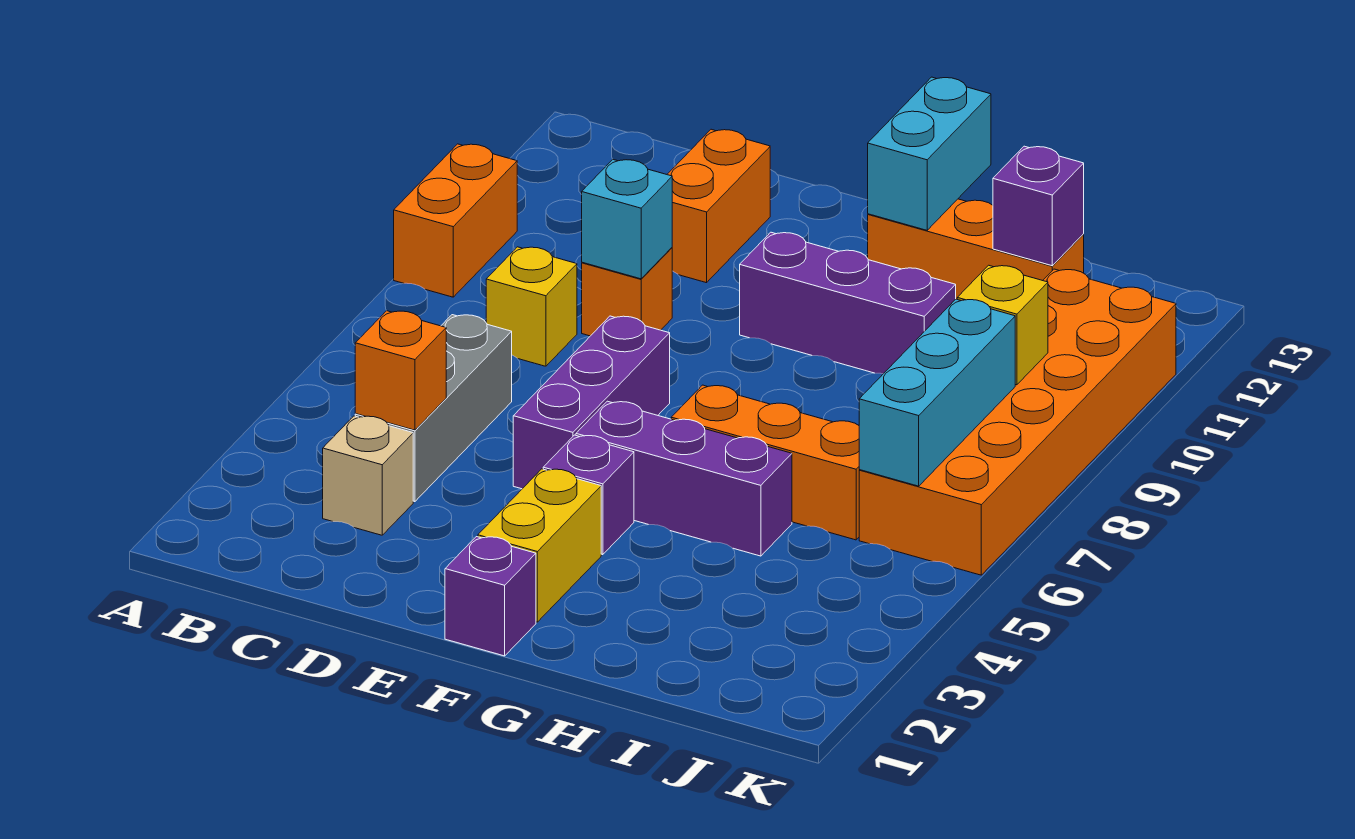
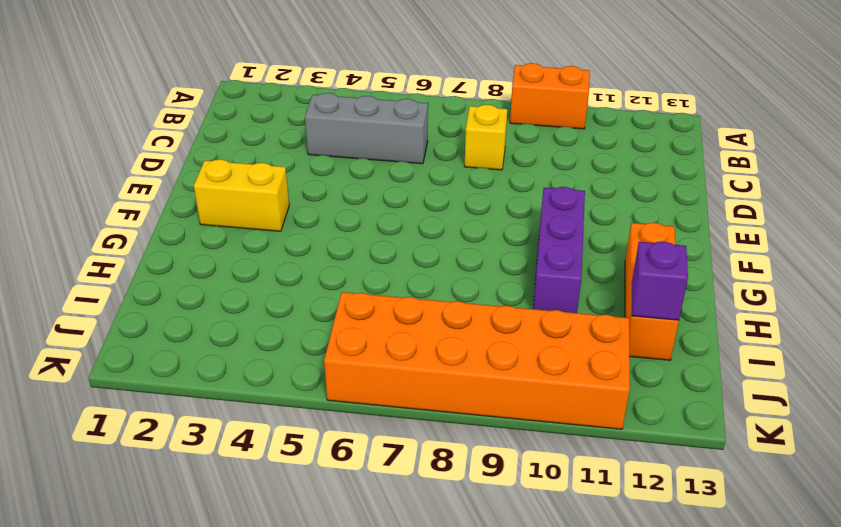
none -> tan 1x1 brick [323,416,413,535]
none -> orange 1x1 brick [582,248,672,336]
none -> orange 1x2 brick [667,129,770,283]

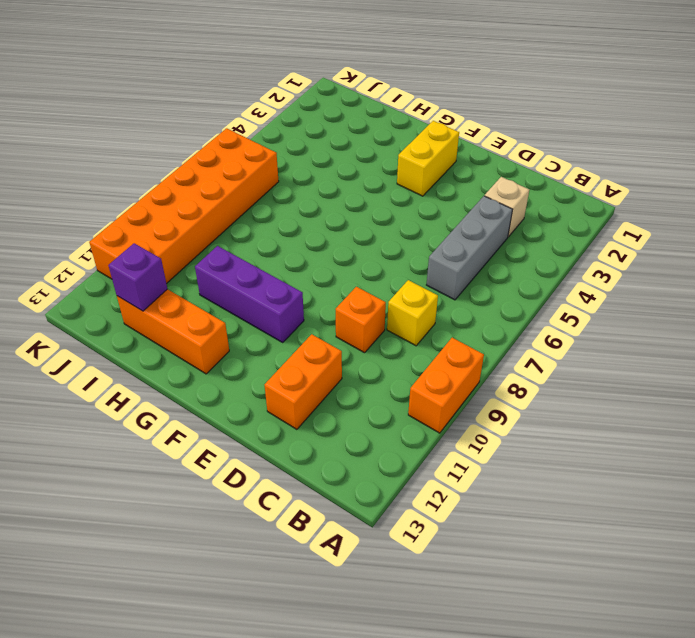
none -> purple 1x3 brick [513,316,670,489]
none -> purple 1x1 brick [445,537,536,656]
none -> purple 1x1 brick [543,435,634,555]

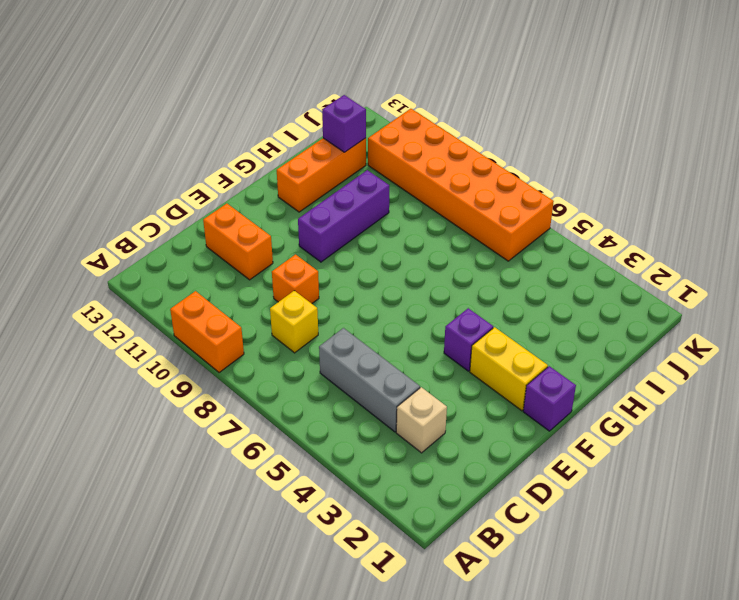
none -> purple 1x3 brick [513,316,670,489]
none -> purple 1x3 brick [576,401,792,556]
none -> orange 1x3 brick [671,385,859,540]

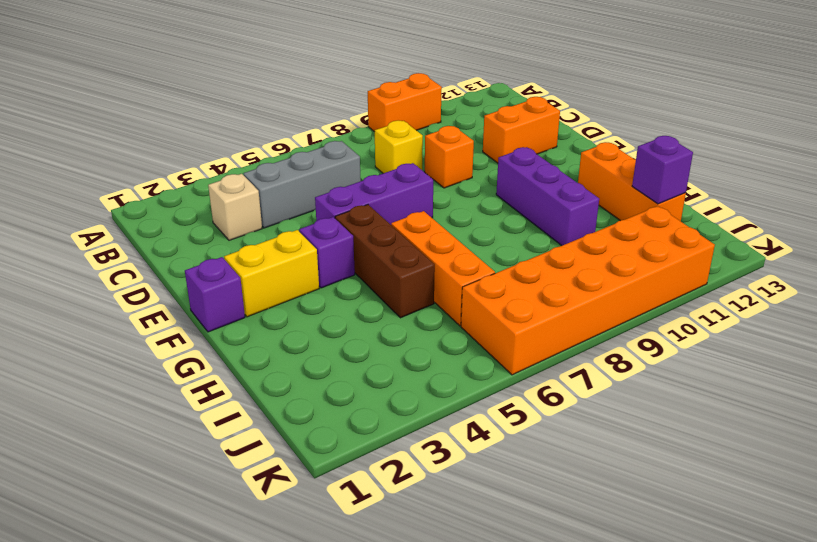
brown 1x3 brick [335,205,435,318] -> purple 1x3 brick [576,401,792,556]
none -> orange 1x1 brick [355,311,446,430]
none -> cyan 1x1 brick [582,160,672,279]
none -> cyan 1x2 brick [868,77,991,230]

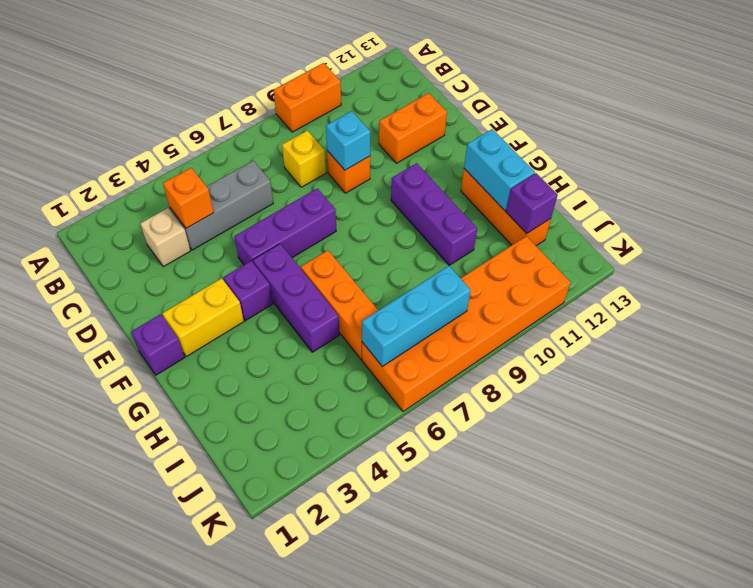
cyan 1x2 brick [464,129,535,211] -> cyan 1x2 brick turned to [868,77,991,230]
none -> yellow 1x1 brick [957,265,1048,385]

